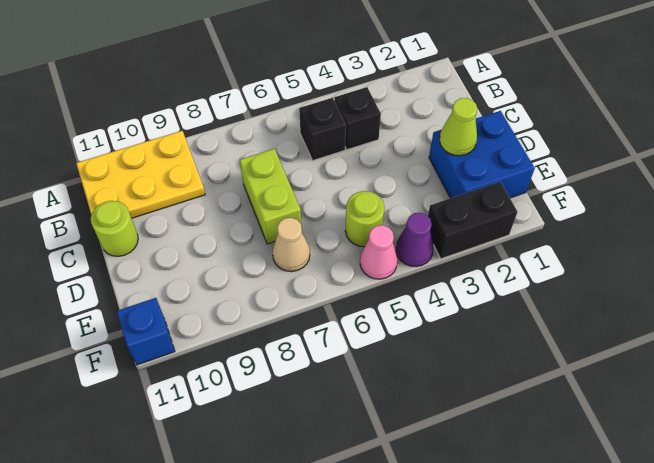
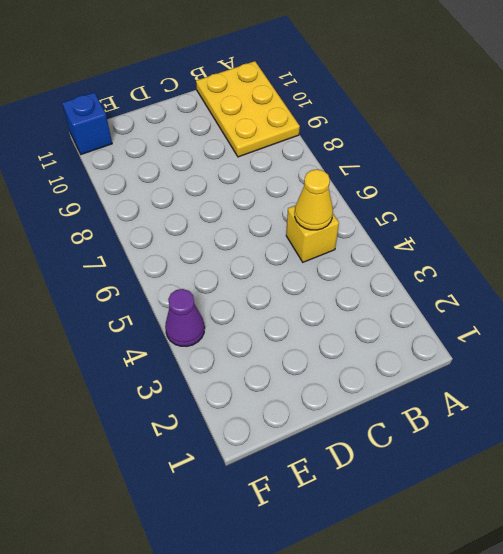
yellow 1x1 brick [286,205,339,262] -> black 1x1 brick [299,98,346,160]
yellow 1x1 cone [295,169,333,230] -> none
none -> black 1x1 brick [334,87,381,150]
none -> lime 1x2 brick [240,149,302,244]
none -> lime 1x1 round brick [91,201,138,256]

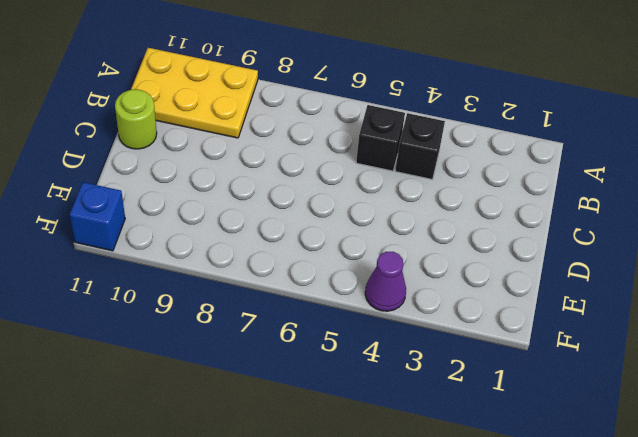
none -> lime 1x2 brick [240,149,302,244]
none -> blue 2x2 brick [429,111,535,198]
none -> lime 1x1 round brick [345,191,384,247]

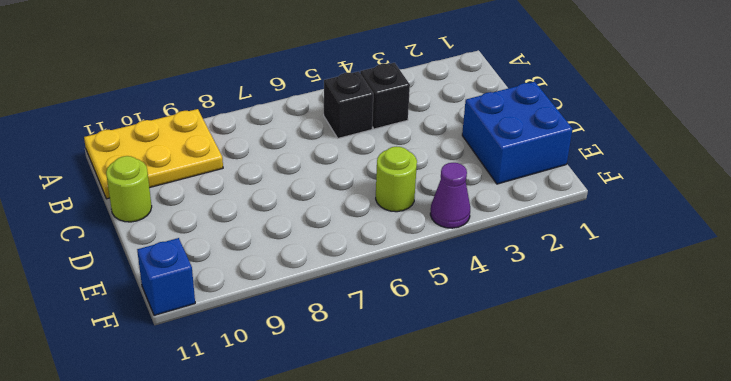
none -> lime 1x2 brick [240,149,302,244]
none -> tan 1x1 cone [272,218,310,272]
none -> black 1x2 brick [428,182,518,259]

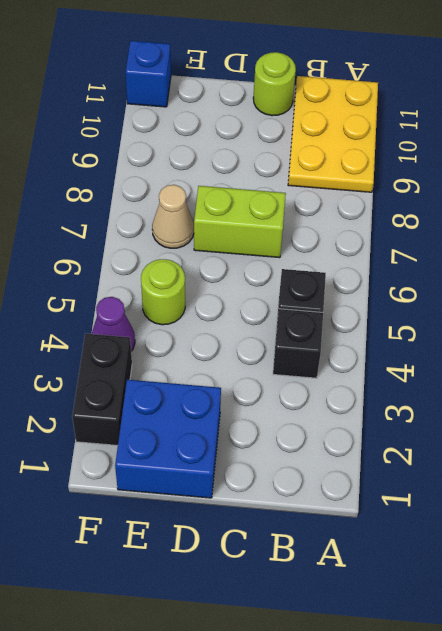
none -> pink 1x1 cone [360,225,398,279]
none -> lime 1x1 cone [440,98,477,156]

